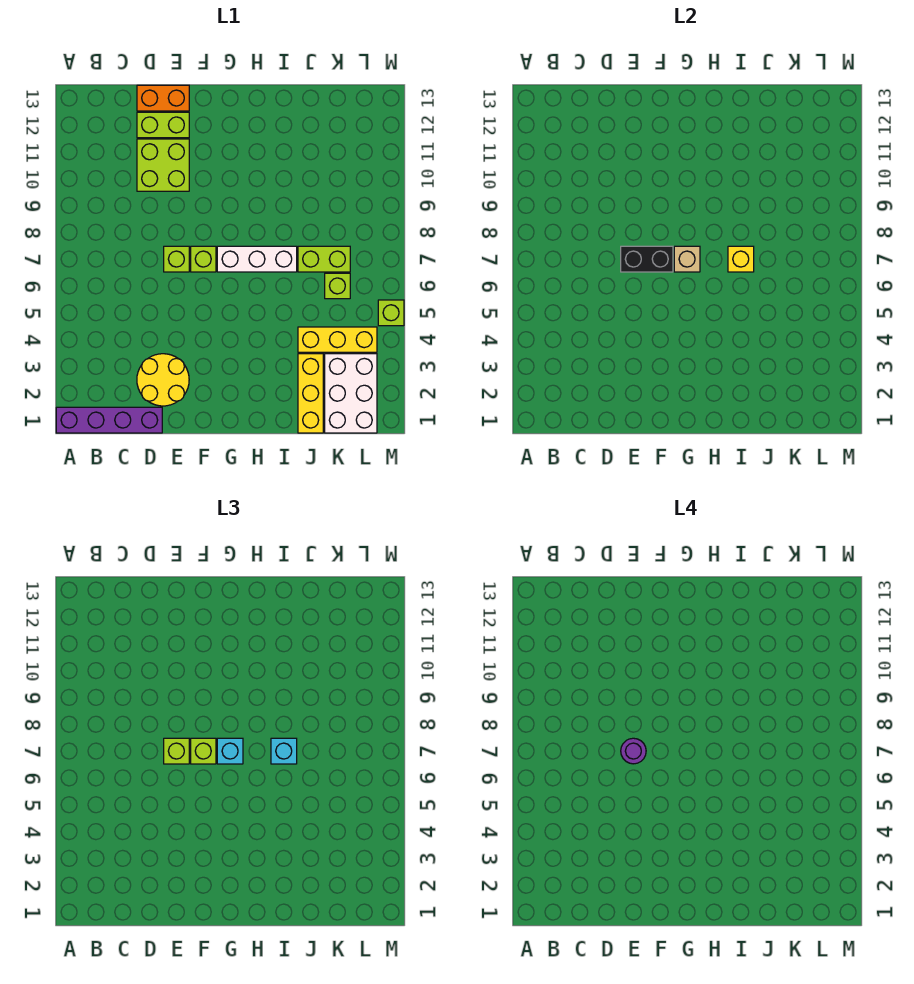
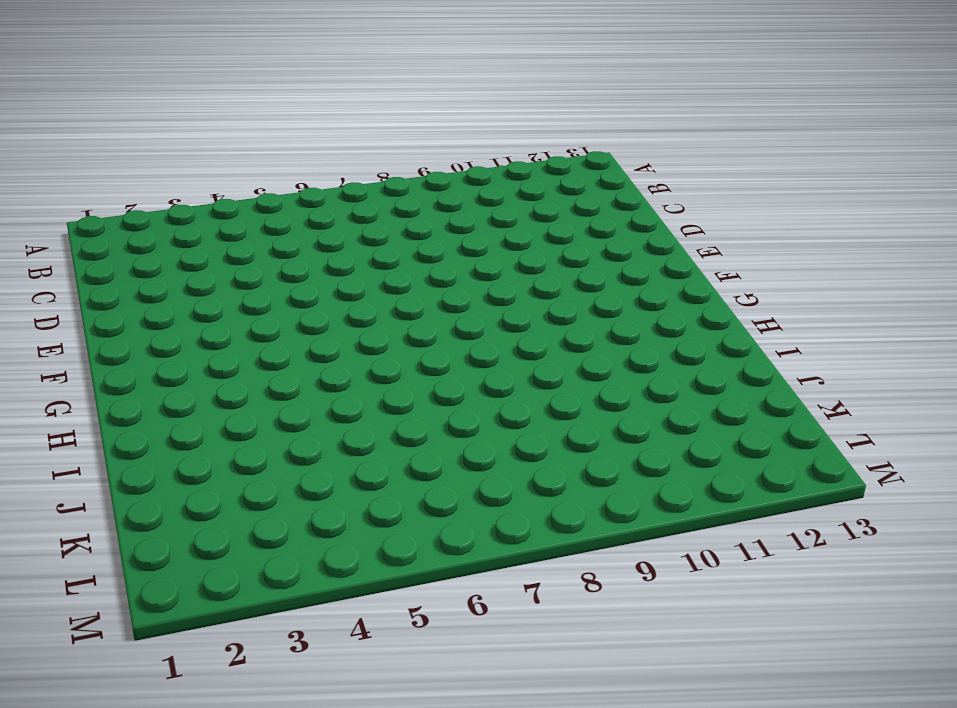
none -> purple 1x4 brick [56,407,162,433]
none -> yellow 2x2 round brick [137,354,189,406]
none -> lime 2x2 brick [137,139,189,191]

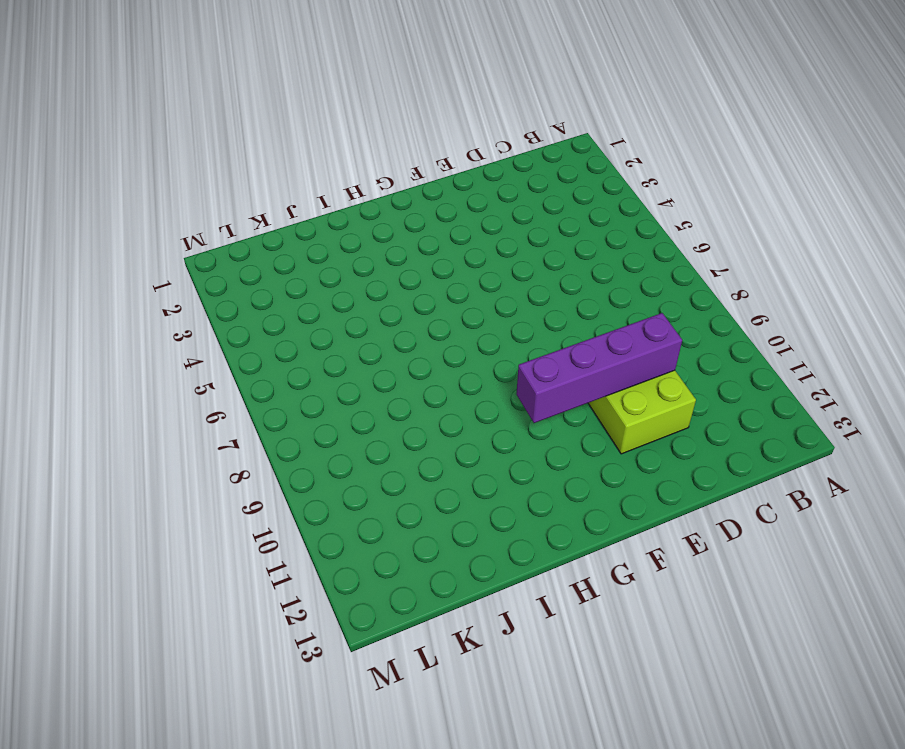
purple 1x4 brick [516,313,682,423] -> purple 1x4 brick moved to [56,407,162,433]
none -> yellow 2x2 round brick [137,354,189,406]
none -> lime 1x2 brick [137,112,189,138]
none -> orange 1x2 brick [137,85,189,111]

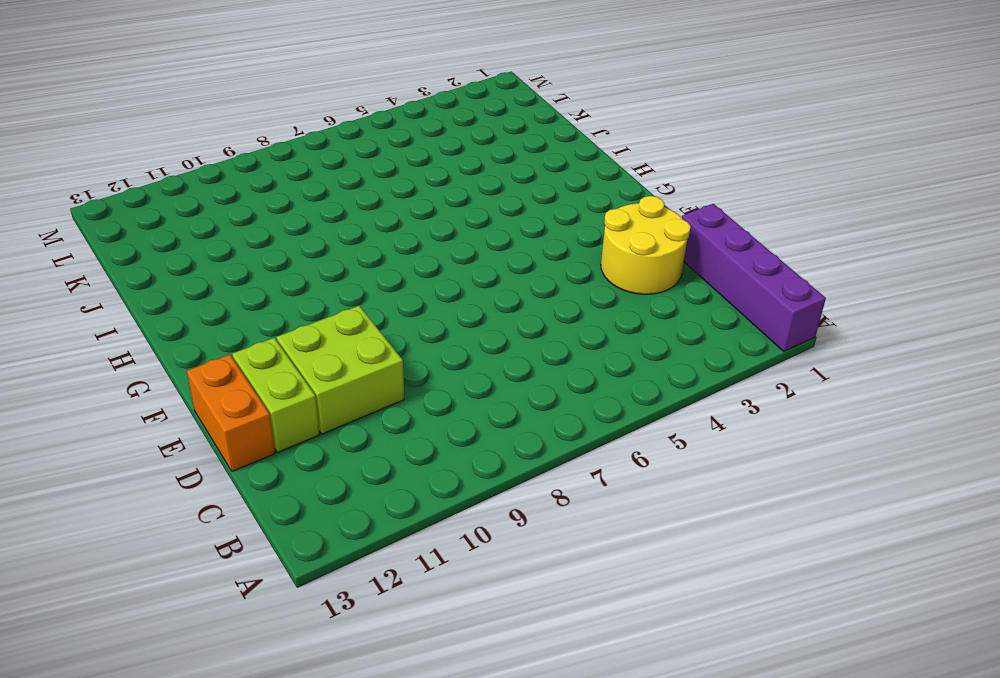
none -> lime 1x1 brick [164,246,189,272]
none -> lime 1x1 brick [191,246,216,272]
none -> white 1x3 brick [217,246,297,272]

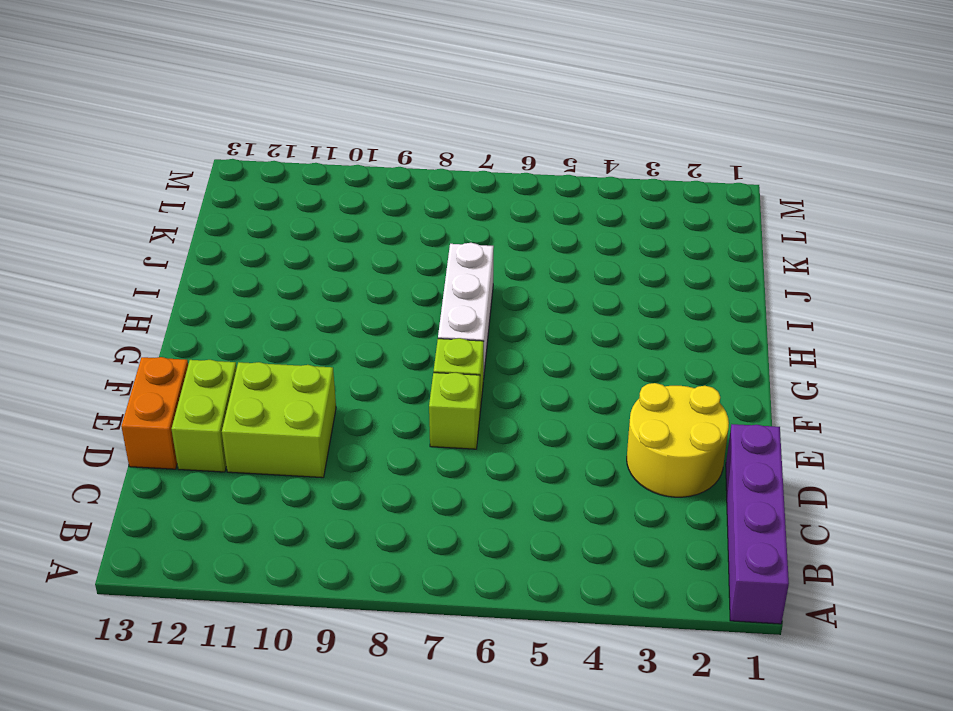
none -> yellow 1x3 brick [298,354,323,433]
none -> yellow 1x3 brick [298,327,377,352]
none -> lime 1x2 brick [298,246,350,272]

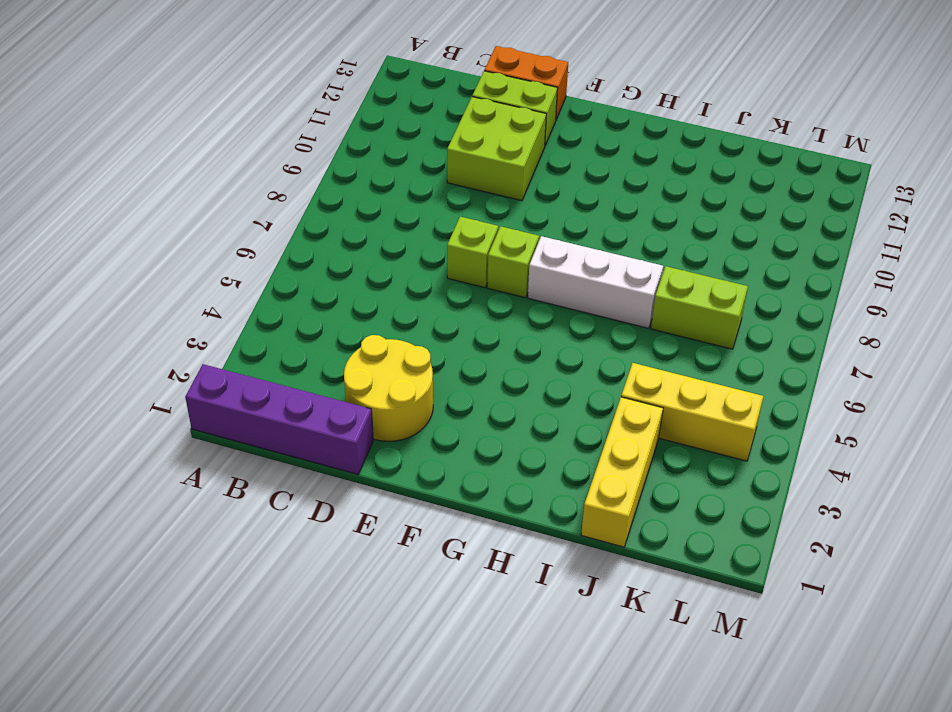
none -> white 2x3 brick [325,354,377,433]
none -> lime 1x1 brick [325,273,350,299]
none -> lime 1x1 brick [378,300,404,326]

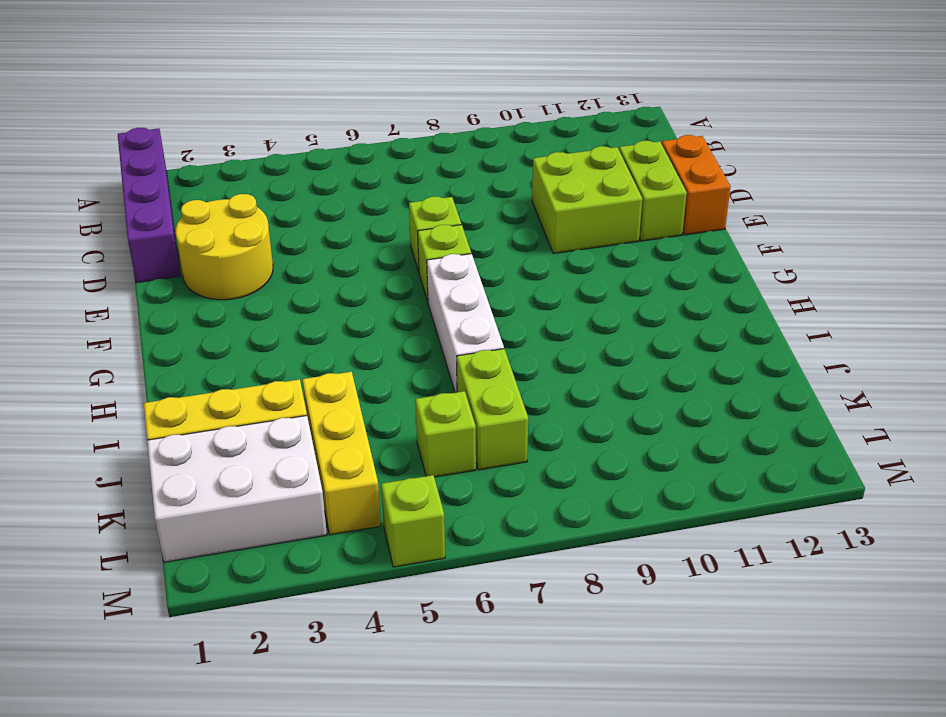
none -> black 1x2 brick [621,246,673,272]
none -> tan 1x1 brick [674,246,700,272]
none -> yellow 1x1 brick [728,246,754,272]

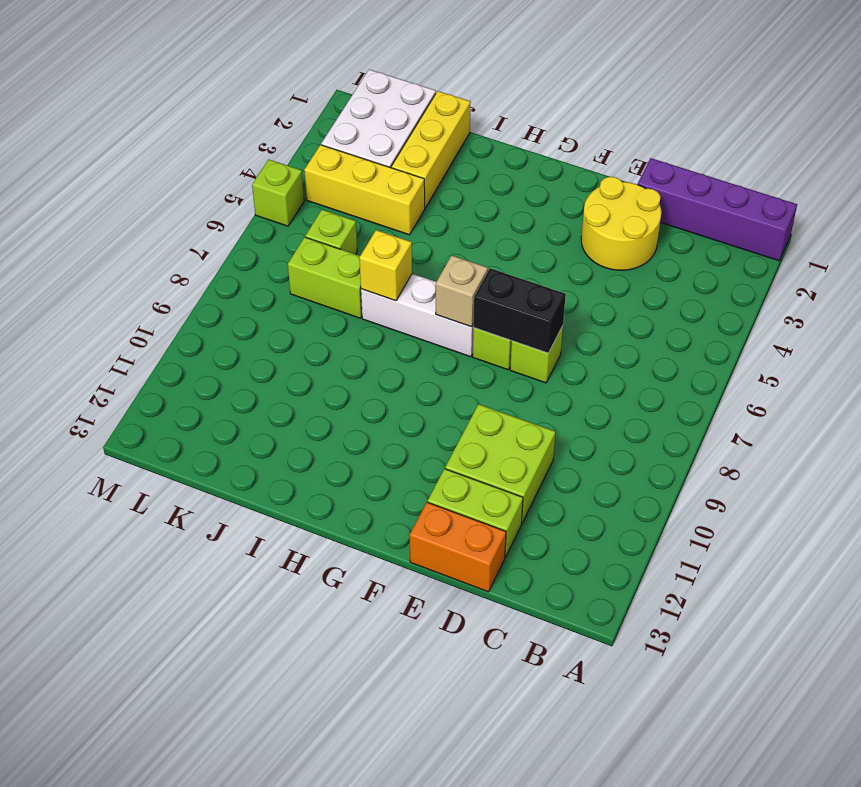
none -> lime 1x1 brick [164,738,189,764]
none -> lime 1x1 brick [191,738,216,764]
none -> cyan 1x1 brick [217,738,243,764]

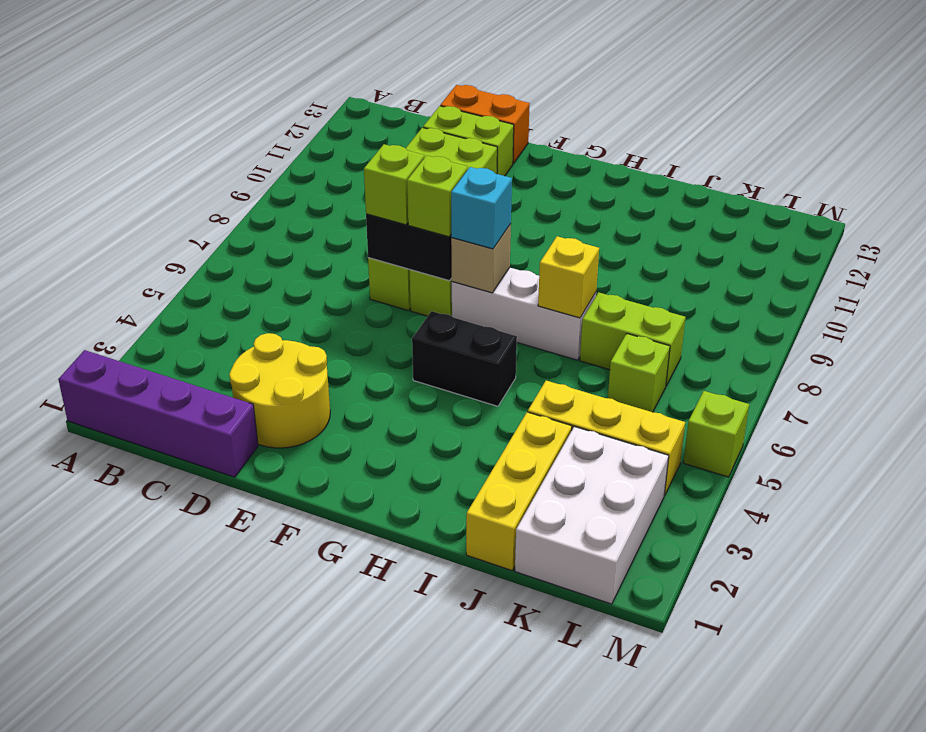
black 1x2 brick [412,311,517,406] -> none
none -> cyan 1x1 brick [271,738,297,764]
none -> purple 1x1 round brick [621,738,646,764]

